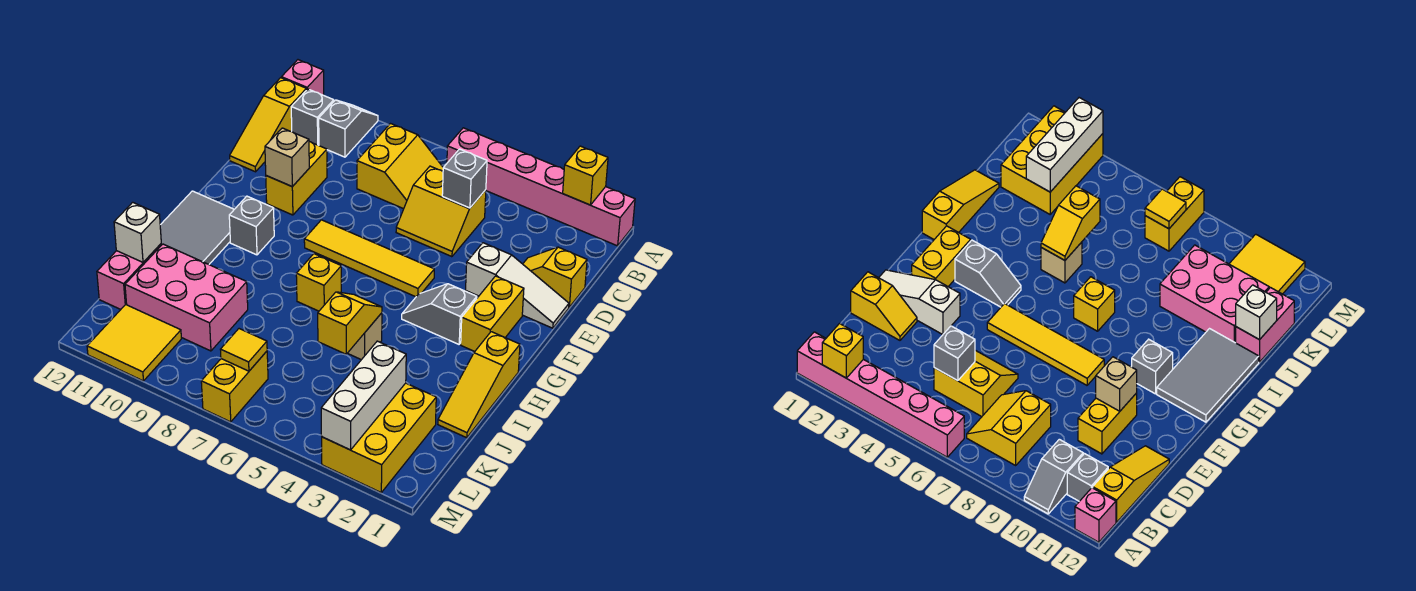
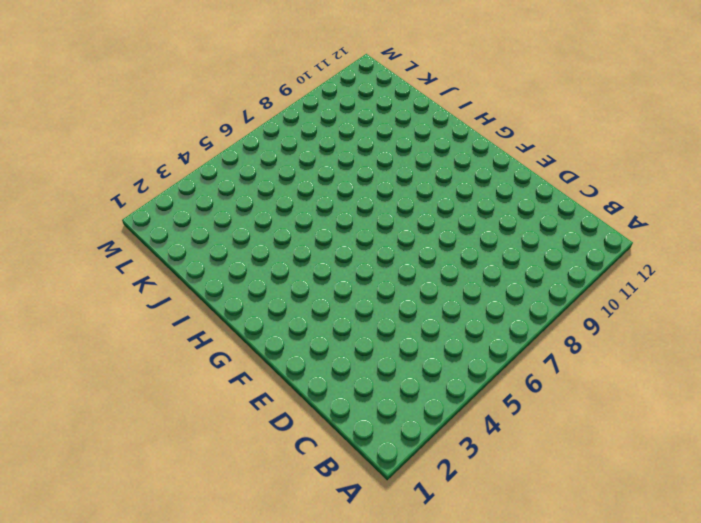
none -> pink 1x6 brick [447,128,635,246]
none -> grey 1x2 slope [319,100,378,157]
none -> pink 1x1 brick [281,60,324,95]
none -> yellow 2x2 slope [357,124,443,209]

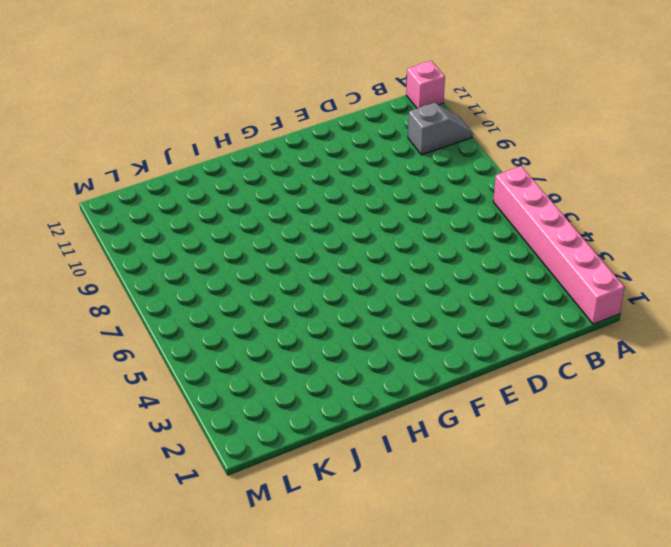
none -> yellow 2x2 slope [357,124,443,209]
none -> grey 1x1 brick [291,89,334,145]
none -> yellow 1x3 slope [230,78,306,172]
none -> yellow 2x2 slope [396,166,486,257]

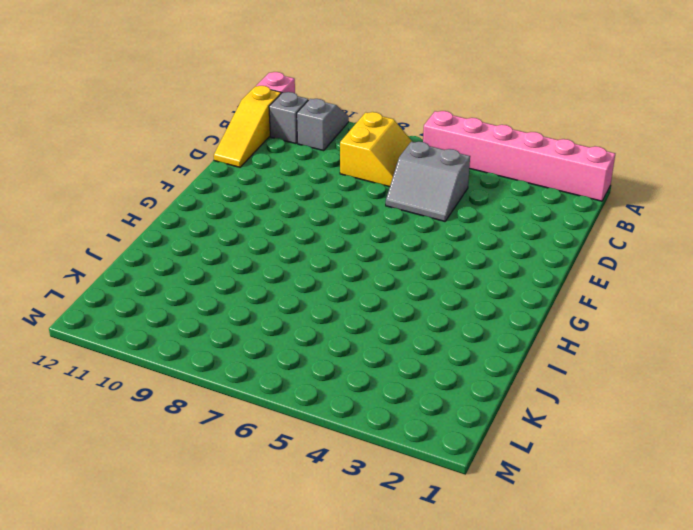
grey 2x2 slope [386,142,470,221] -> yellow 2x2 slope [396,166,486,257]
none -> yellow 1x2 slope [523,247,587,307]
none -> yellow 1x2 brick [266,142,327,215]
none -> white 1x3 slope [466,243,569,328]
none -> yellow 1x2 brick [461,276,524,352]

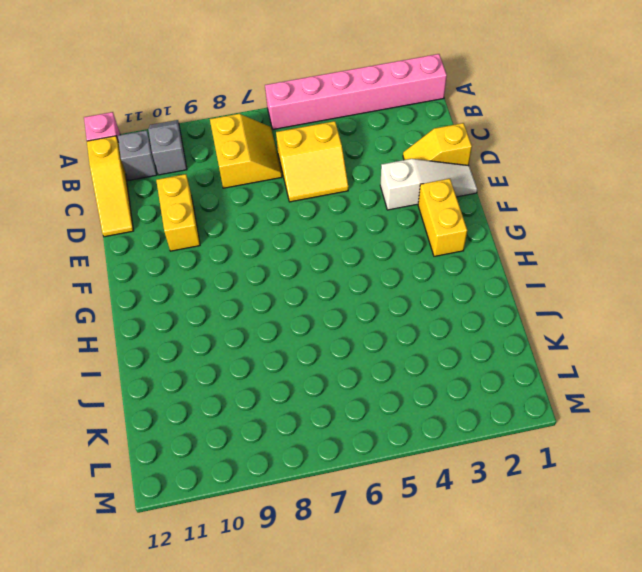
none -> yellow 1x4 tile [304,220,434,297]
none -> grey 1x2 slope [402,284,477,344]
none -> grey 1x1 brick [229,196,274,255]
none -> grey 2x3 tile [160,191,234,264]

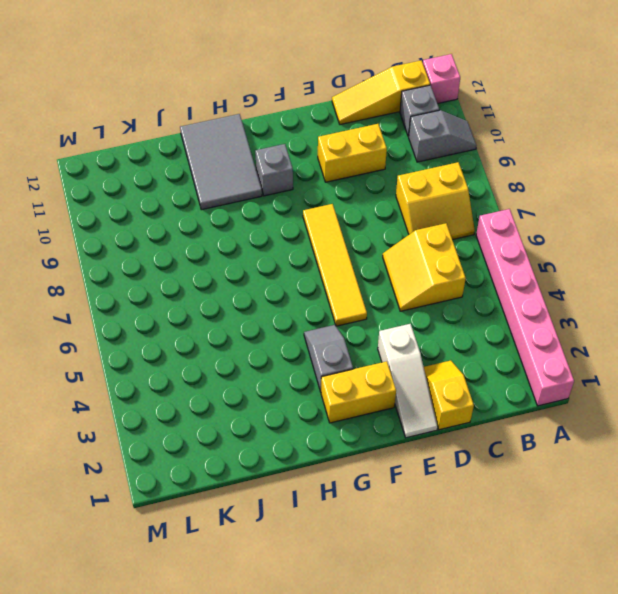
grey 2x3 tile [180,114,262,210] -> grey 2x3 tile turned to [160,191,234,264]
none -> yellow 1x3 slope [438,332,520,438]
none -> yellow 1x1 brick [296,254,341,311]
none -> tan 1x1 brick [348,313,382,360]
none -> pink 2x3 brick [125,244,248,351]

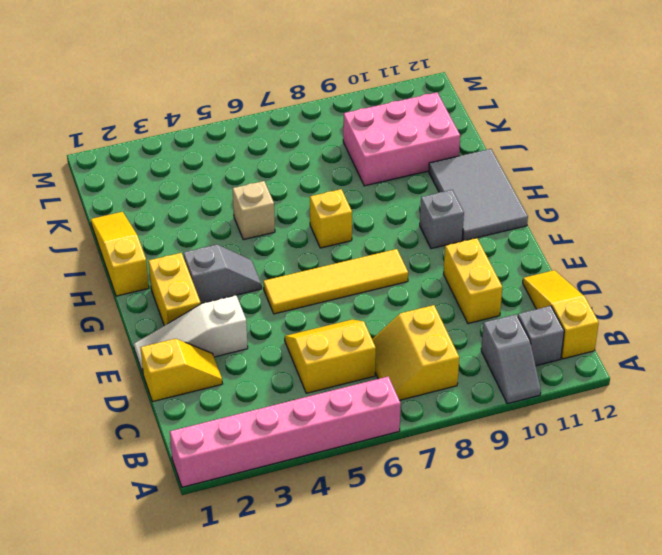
none -> pink 1x1 brick [281,60,324,95]
none -> pink 1x2 brick [97,244,161,309]
none -> yellow 2x3 brick [322,383,436,492]
none -> yellow 1x2 brick [201,351,268,422]

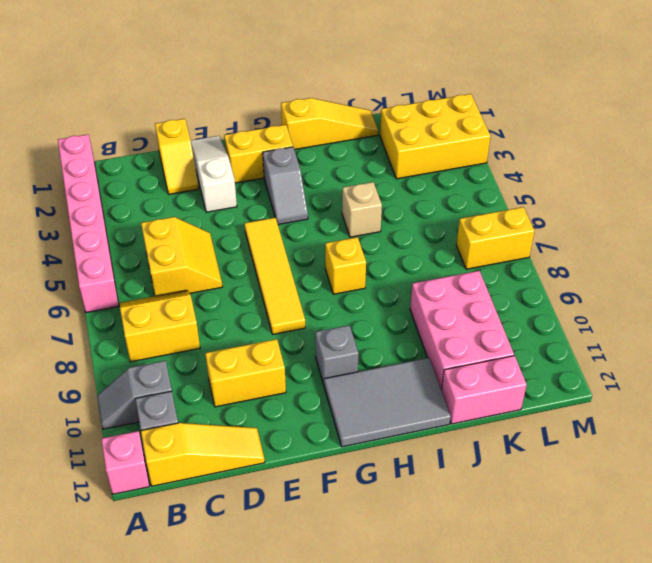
none -> yellow 2x2 tile [87,304,181,381]
none -> yellow 1x1 brick [563,146,608,205]
none -> grey 1x1 brick [442,149,487,208]
none -> tan 1x1 brick [265,128,309,187]

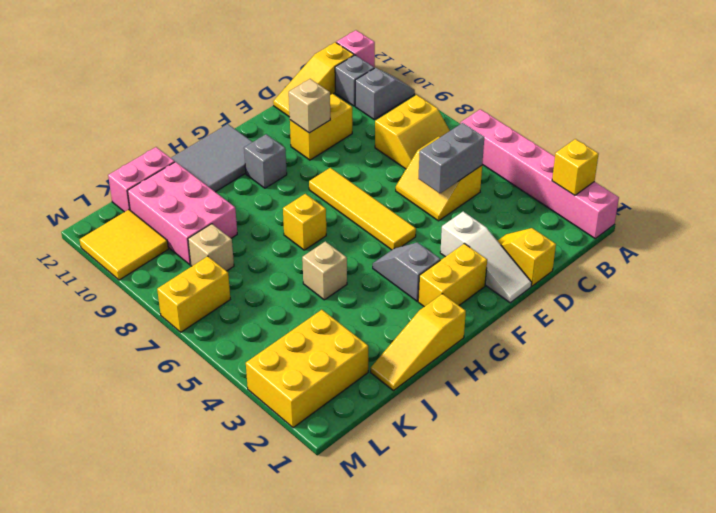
grey 1x2 brick [418,123,484,193] -> grey 1x1 brick [442,149,487,208]
tan 1x1 brick [188,224,234,271] -> none
none -> yellow 1x2 slope [318,292,382,354]
none -> white 1x1 brick [114,202,161,262]
none -> white 1x3 brick [321,341,406,450]
none -> yellow 1x1 tile [220,329,267,371]

